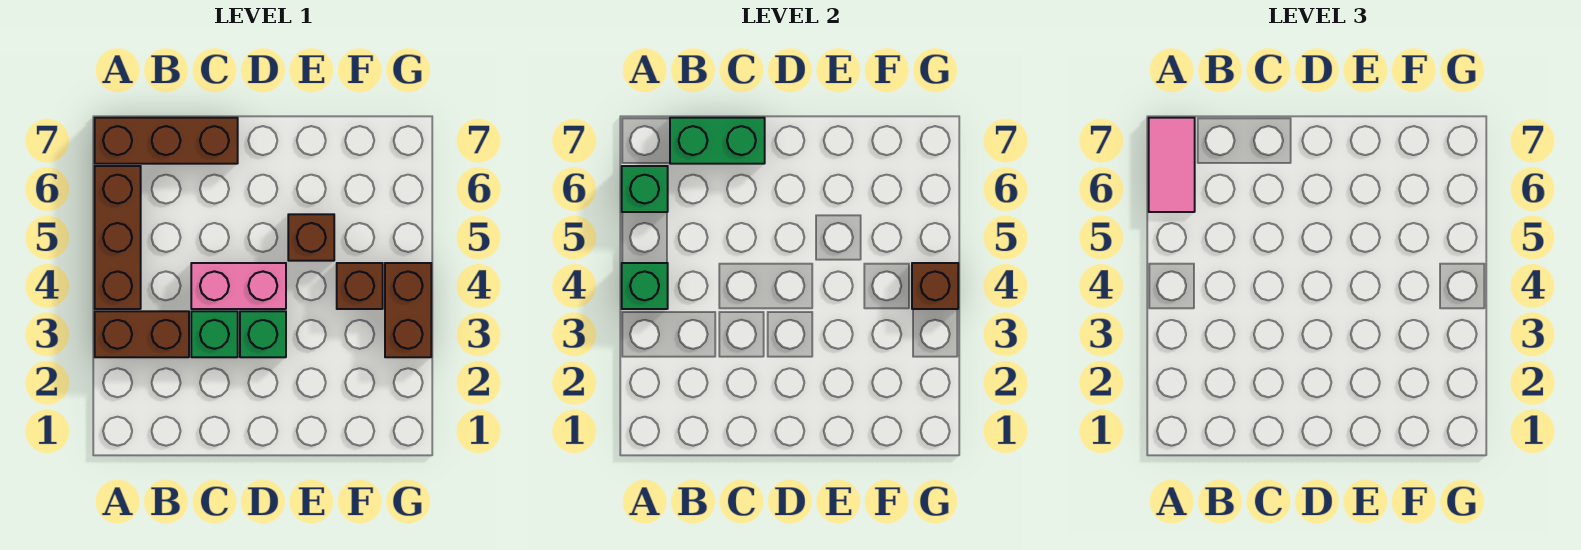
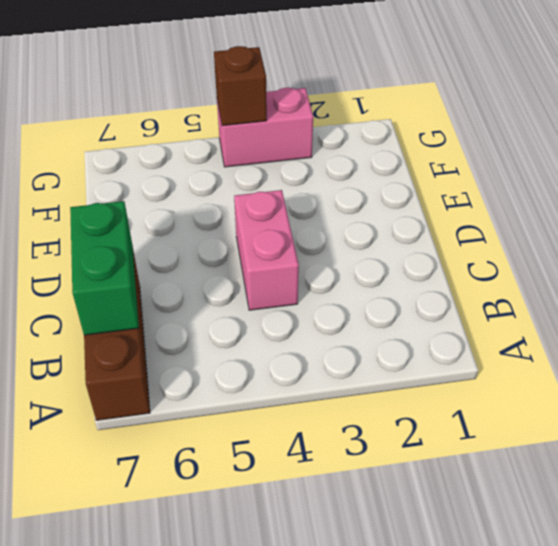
pink 1x2 brick [217,88,313,167] -> brown 1x2 brick [385,263,431,357]
none -> brown 1x2 brick [95,311,189,357]
none -> brown 1x3 brick [95,166,141,309]
none -> green 1x1 brick [191,311,238,357]

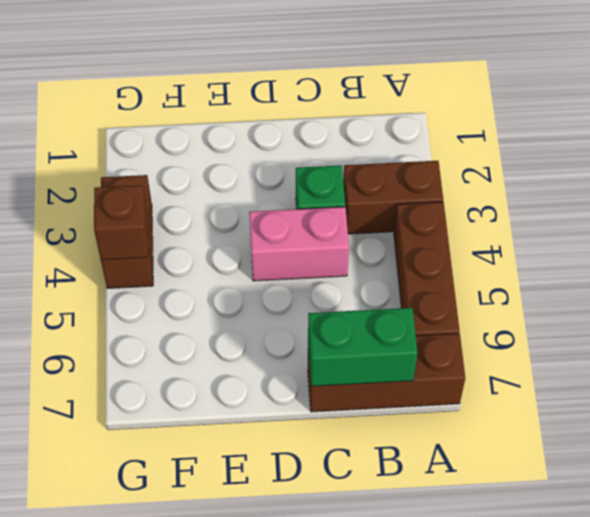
none -> green 1x1 brick [240,311,286,357]
none -> brown 1x1 brick [288,214,334,261]
none -> brown 1x1 brick [337,263,383,309]

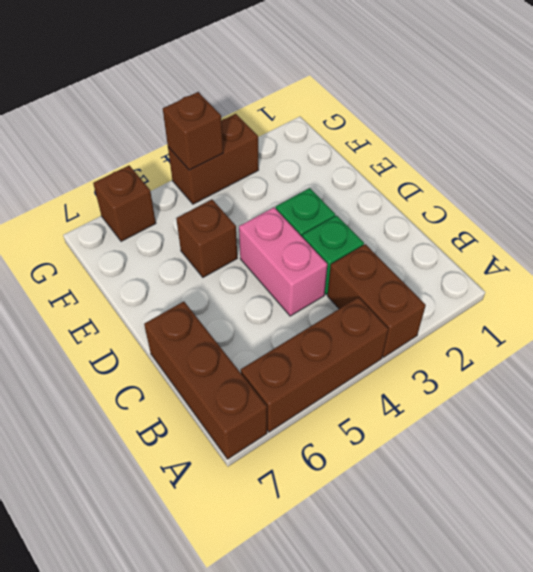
brown 1x1 brick [93,166,156,241] -> brown 1x1 brick moved to [337,263,383,309]
none -> green 1x1 brick [622,263,668,309]
none -> green 1x1 brick [622,166,668,212]
none -> green 1x2 brick [670,118,765,164]

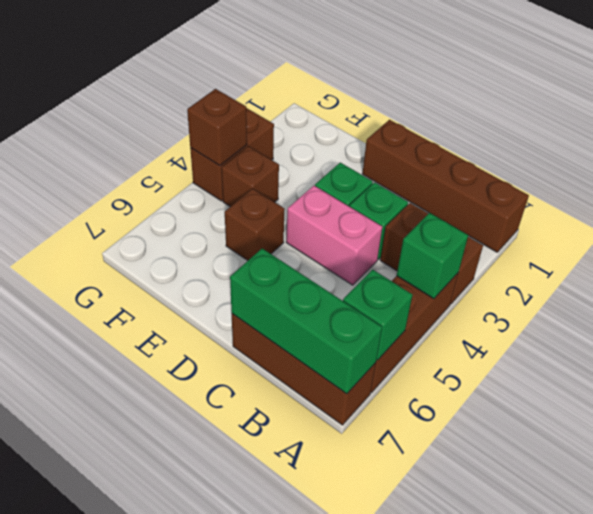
brown 1x4 brick [362,120,529,252] -> none
green 1x3 brick [230,249,382,394] -> green 1x2 brick [670,118,765,164]
none -> pink 1x2 tile [1149,118,1195,212]

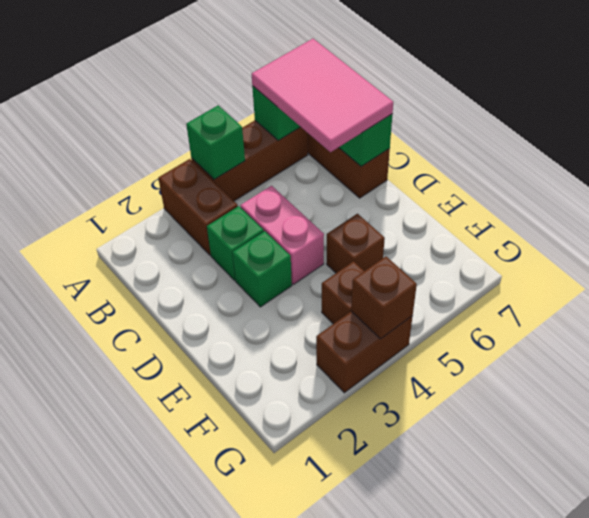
pink 2x3 tile [252,39,393,152] -> pink 1x2 tile [1149,118,1195,212]

